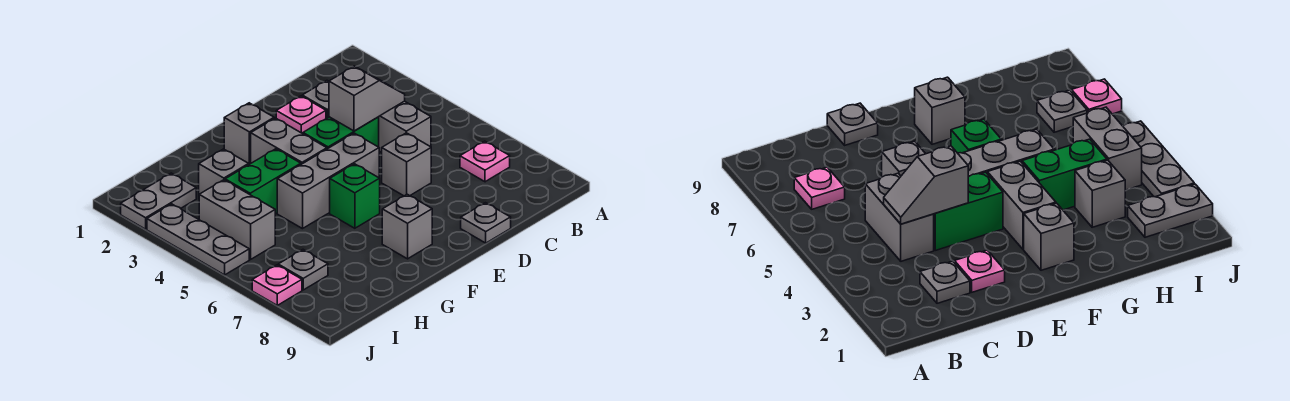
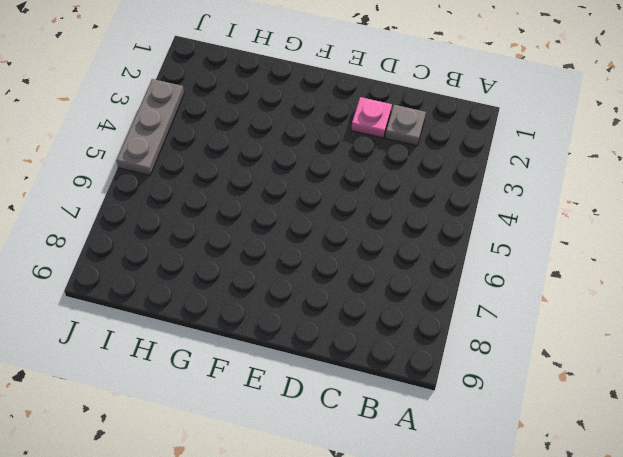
none -> pink 1x1 plate [460,141,510,182]
none -> grey 1x2 brick [379,101,431,153]
none -> green 1x2 brick [303,117,379,149]

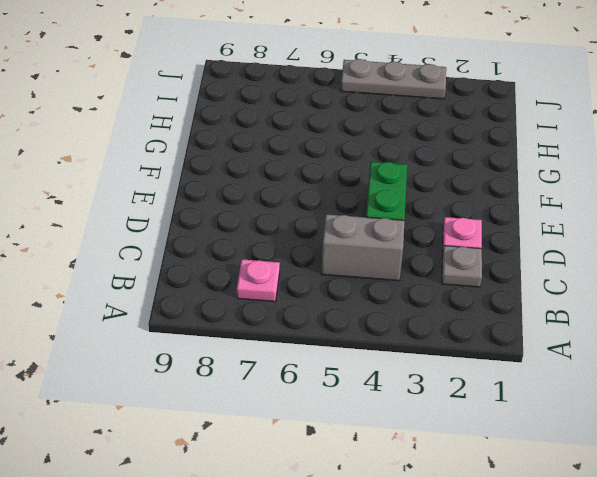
none -> grey 1x1 brick [382,133,431,196]
none -> grey 1x1 plate [461,203,511,243]
none -> grey 1x3 brick [277,133,379,229]

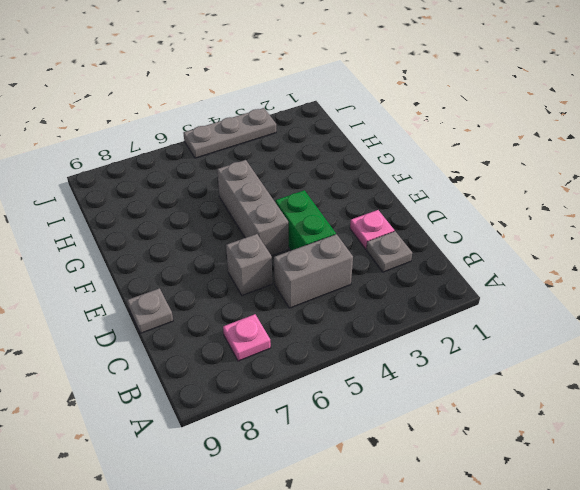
none -> grey 1x1 brick [224,103,274,164]
none -> grey 1x2 brick [251,118,327,164]
none -> green 1x1 brick [330,164,380,228]

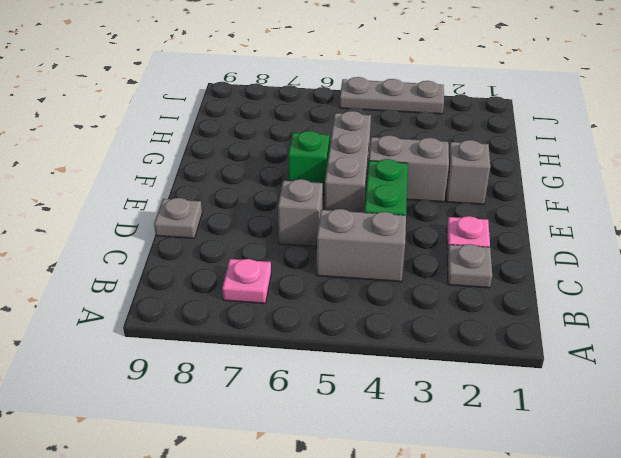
none -> grey 1x1 brick [382,194,432,259]
none -> green 1x2 brick [225,149,301,214]
none -> grey 1x1 brick [199,149,249,195]

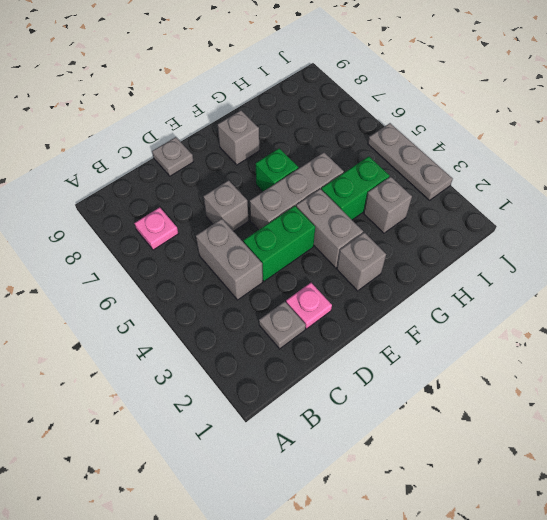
none -> grey 1x2 plate [121,173,196,229]
none -> grey 1x2 brick [199,180,275,259]
none -> grey 1x1 plate [278,250,328,290]

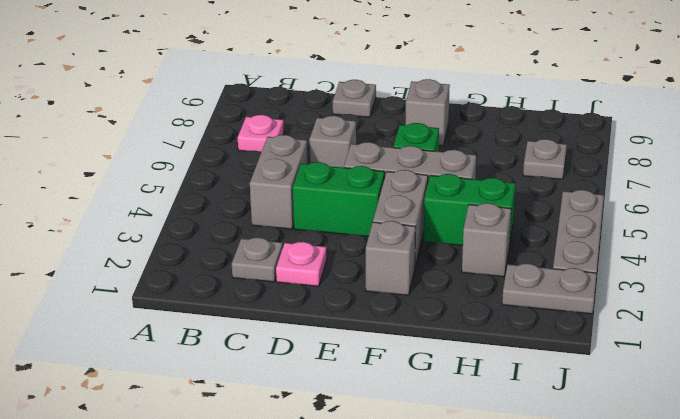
none -> grey 1x2 brick [199,180,275,259]
none -> pink 1x1 plate [252,265,302,305]
none -> grey 1x2 slope [329,66,405,131]

